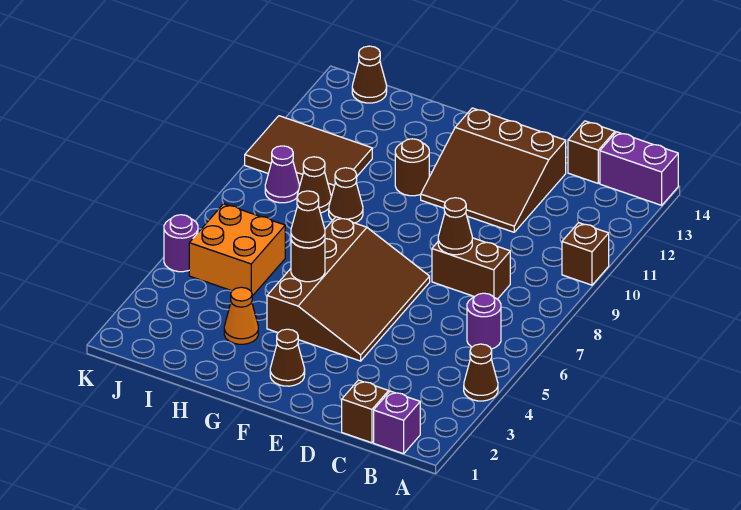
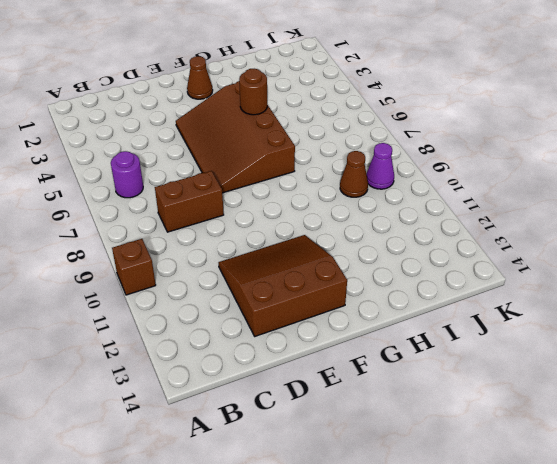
none -> brown 1x1 cone [464,344,498,401]
none -> purple 1x2 brick [600,132,678,205]
none -> purple 1x1 brick [374,391,420,454]

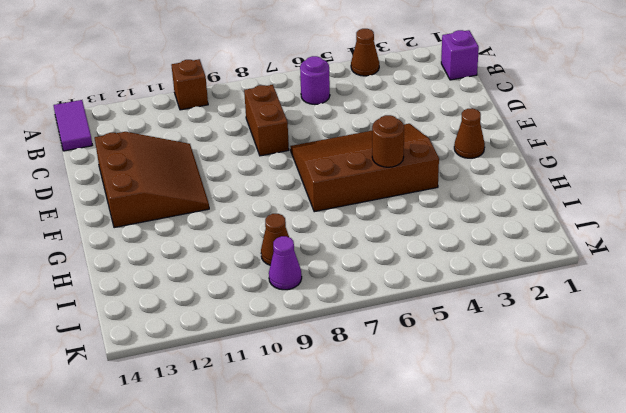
purple 1x2 tile [54,100,92,151] -> purple 1x2 brick [600,132,678,205]
none -> brown 1x1 brick [342,380,389,443]
none -> brown 1x1 brick [568,121,615,183]
none -> brown 1x1 round brick [395,139,429,196]

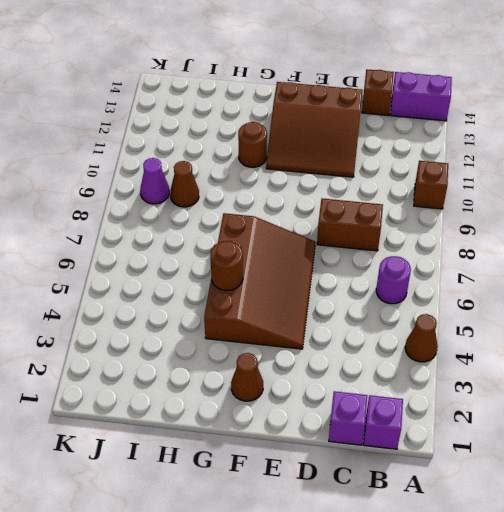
purple 1x1 brick [329,391,367,445] -> brown 1x1 brick [342,380,389,443]
none -> orange 1x1 cone [224,287,258,344]
none -> brown 1x1 cone [329,168,363,223]
none -> orange 2x2 brick [189,204,285,296]

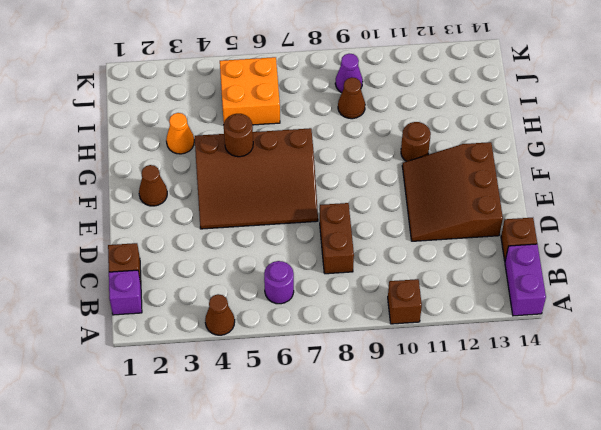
none -> brown 1x1 cone [329,168,363,223]
none -> brown 2x3 tile [245,116,372,196]
none -> brown 1x1 cone [352,46,387,103]

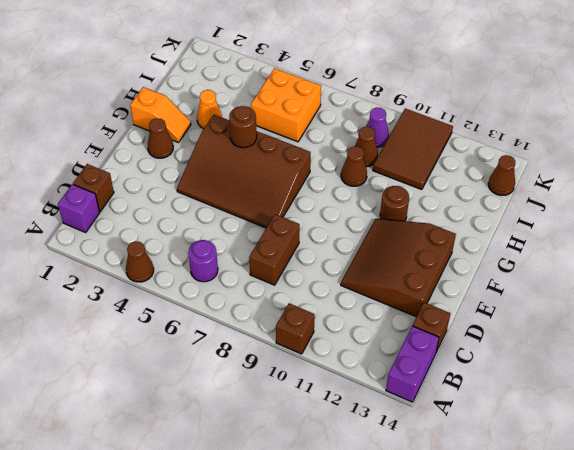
orange 1x2 slope [130,87,191,143] -> none
none -> purple 1x1 round brick [164,215,198,272]
none -> brown 1x1 cone [438,198,472,255]
none -> brown 1x1 cone [291,191,325,248]

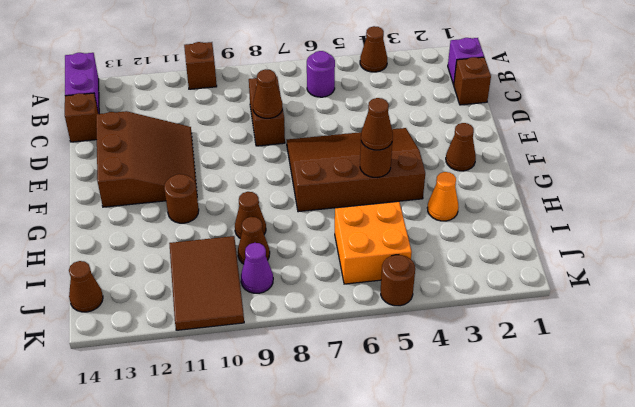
brown 1x1 round brick [381,255,415,306] -> purple 1x1 round brick [164,215,198,272]

